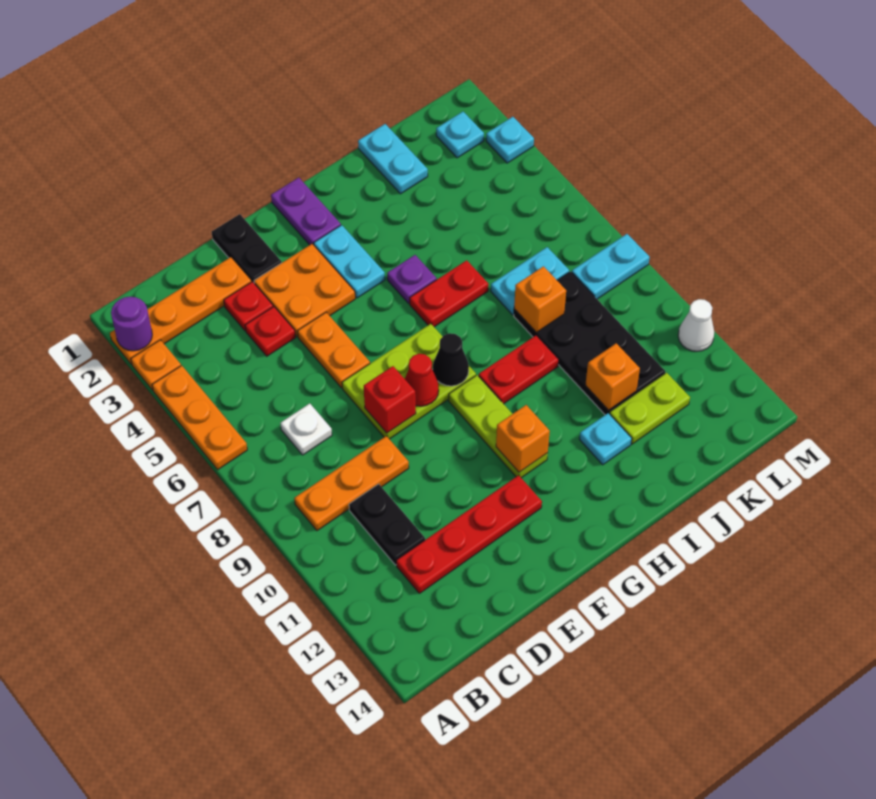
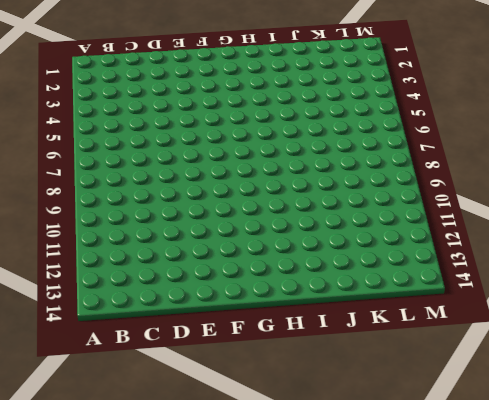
none -> orange 1x4 plate [110,257,252,364]
none -> orange 1x1 plate [131,340,181,390]
none -> orange 1x3 plate [152,366,247,469]
none -> orange 1x3 plate [294,436,409,531]

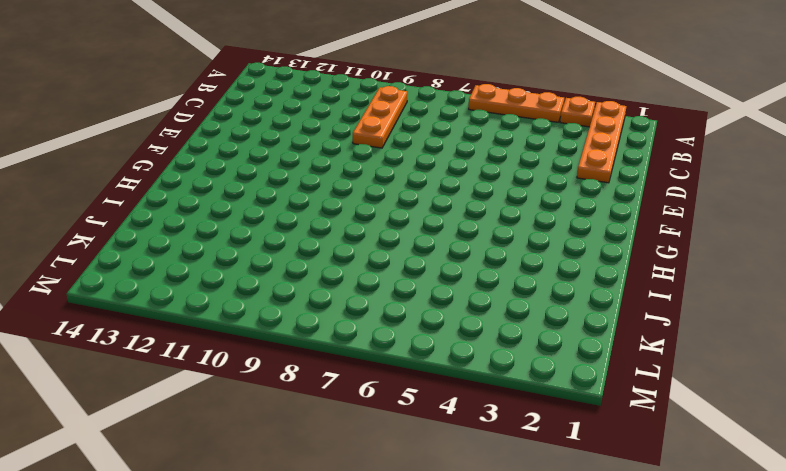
none -> white 1x1 plate [280,403,332,455]
none -> black 1x2 plate [349,484,425,565]
none -> red 1x4 plate [396,475,542,593]
none -> red 1x1 plate [224,282,273,331]

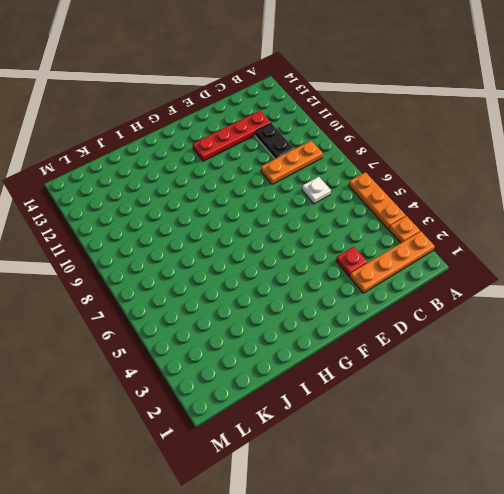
none -> red 1x1 plate [245,307,296,356]
none -> black 1x2 plate [212,214,282,283]
none -> orange 2x2 plate [254,244,355,337]
none -> orange 1x2 plate [298,312,370,388]

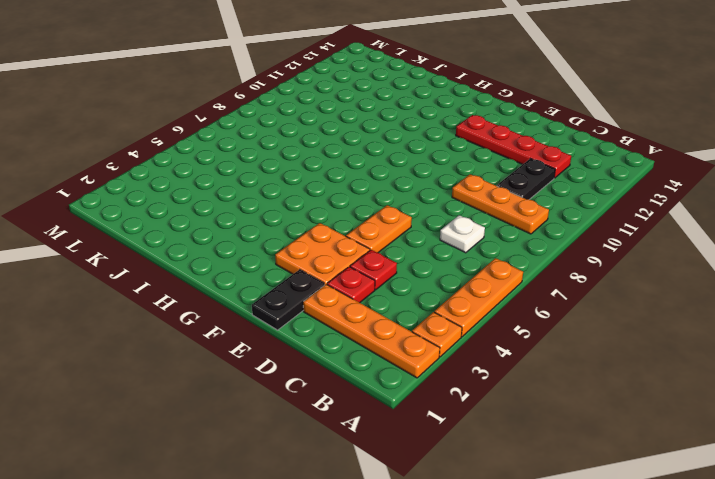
none -> lime 2x3 plate [342,324,476,439]
none -> purple 1x2 plate [271,178,341,245]
none -> cyan 1x2 plate [314,225,385,298]
none -> lime 1x3 plate [449,375,548,478]

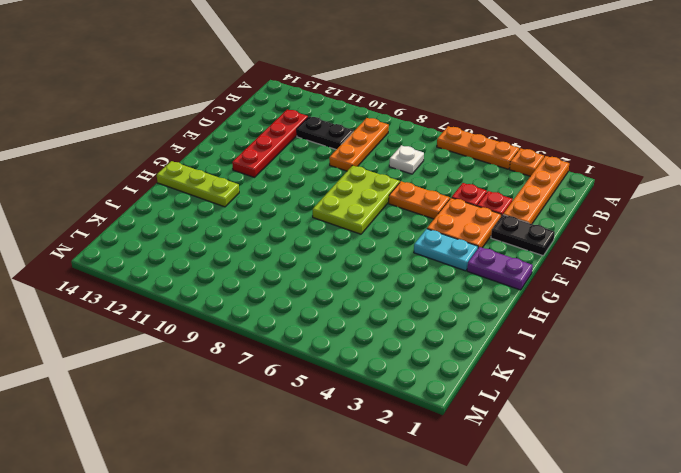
lime 1x3 plate [157,161,239,207] -> lime 1x3 plate moved to [449,375,548,478]
none -> purple 1x1 plate [387,255,437,303]
none -> red 1x2 plate [410,260,489,327]
none -> red 1x2 plate [479,335,559,404]
none -> cyan 1x1 plate [579,413,632,465]

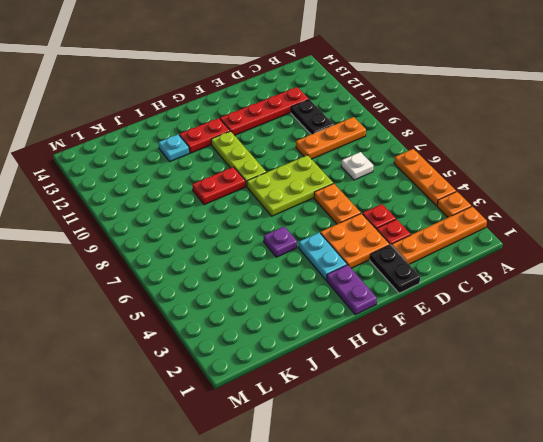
red 1x2 plate [179,118,230,153] -> red 1x2 plate moved to [410,260,489,327]
none -> cyan 1x2 plate [358,124,428,194]
none -> cyan 1x2 plate [491,247,569,315]
none -> black 2x4 plate [514,272,665,415]
none -> lime 1x2 plate [610,373,690,444]

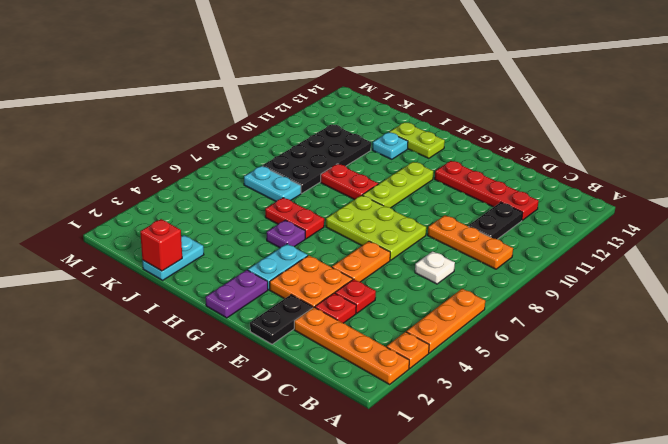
lime 1x2 plate [389,123,445,158] -> lime 1x2 plate moved to [610,373,690,444]
red 1x1 brick [140,219,182,271] -> red 1x1 brick moved to [364,366,416,433]
none -> cyan 1x1 plate [436,112,484,158]
none -> cyan 1x2 plate [572,234,650,299]
none -> cyan 1x1 plate [486,117,534,163]
none -> white 1x1 cone [678,299,714,351]

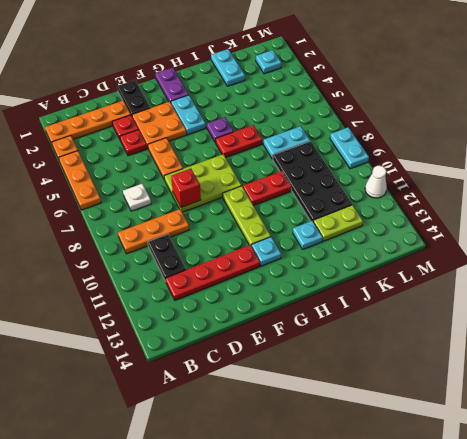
cyan 1x1 plate [252,237,281,266] -> cyan 1x1 plate moved to [486,117,534,163]
cyan 1x2 plate [330,127,369,169] -> cyan 1x2 plate turned to [572,234,650,299]
none -> purple 1x1 round brick [111,297,152,351]
none -> red 1x1 cone [405,354,439,406]
none -> black 1x1 cone [433,333,469,386]
none -> orange 1x1 brick [496,405,550,472]

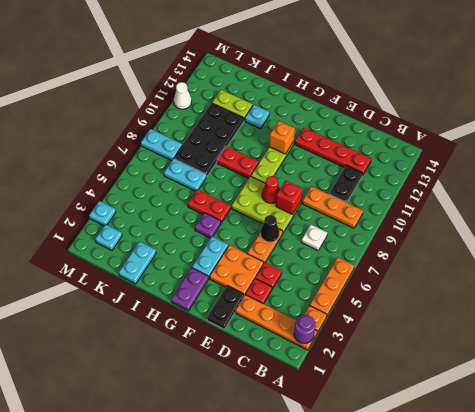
black 1x1 cone [260,215,279,242] -> black 1x1 cone moved to [433,333,469,386]
none -> orange 1x1 brick [514,266,566,332]
none -> orange 1x1 brick [586,343,640,410]

